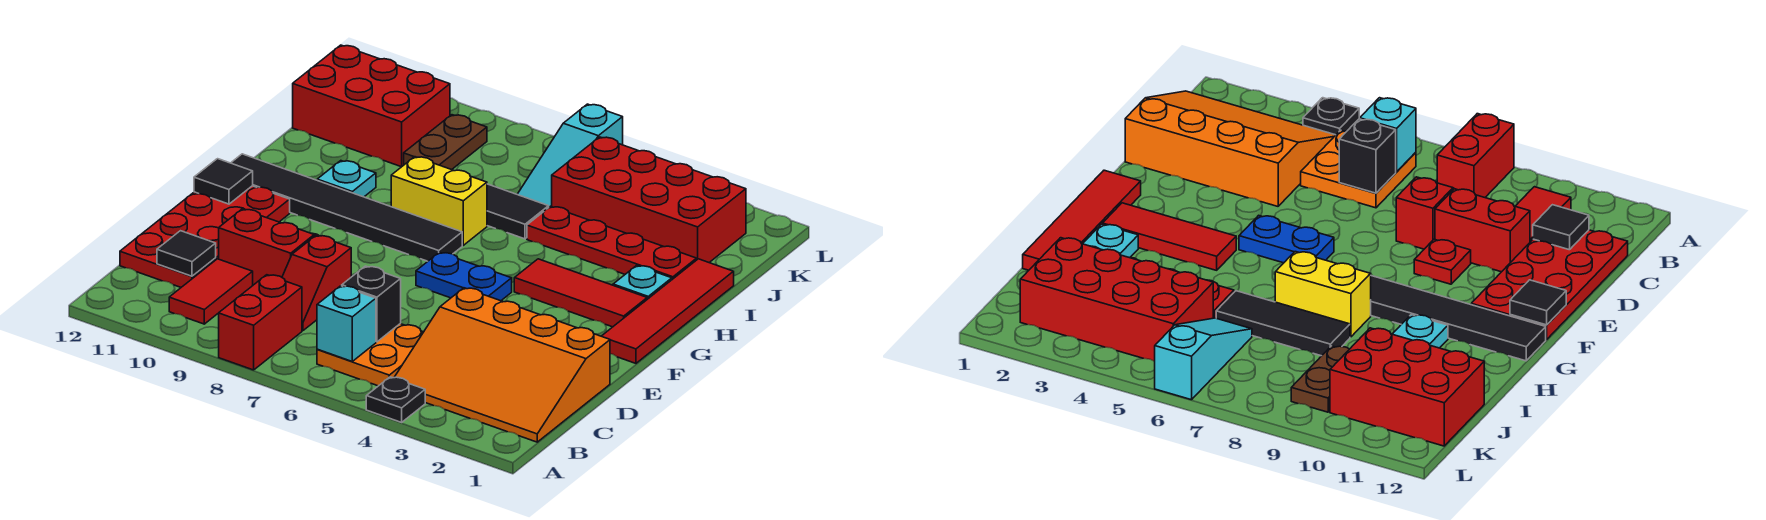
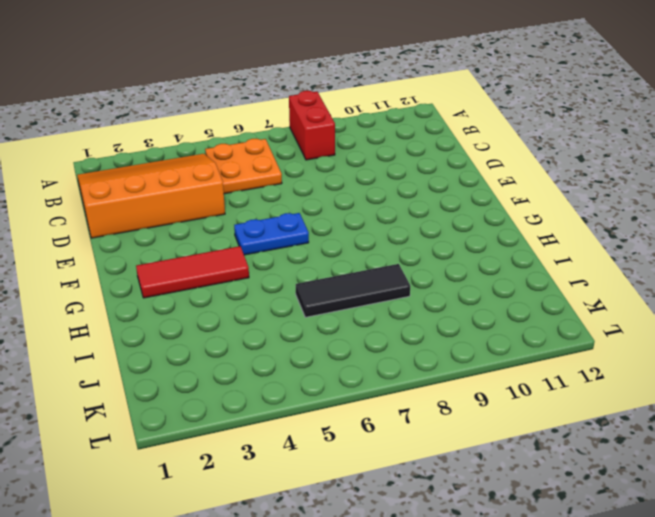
none -> black 1x1 plate [366,377,425,422]
none -> red 1x2 tile [169,259,253,324]
none -> red 1x2 slope [282,235,351,331]

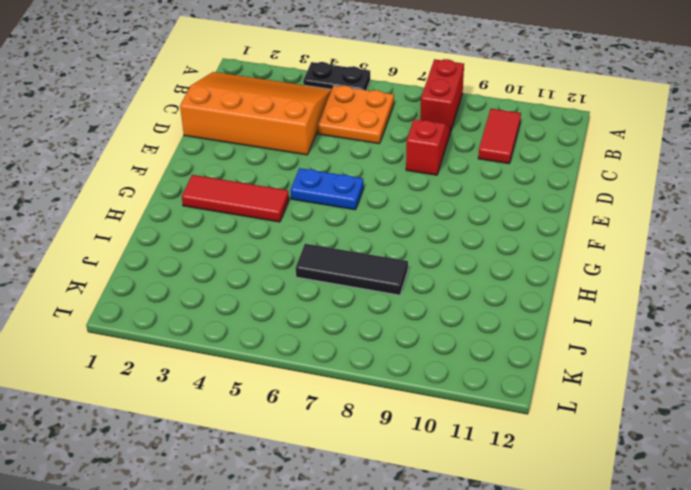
black 1x2 plate [303,62,370,90] -> black 1x1 plate [366,377,425,422]
none -> red 2x4 plate [120,186,290,287]
none -> red 1x2 brick [219,209,314,285]
none -> red 1x1 plate [1414,239,1471,284]

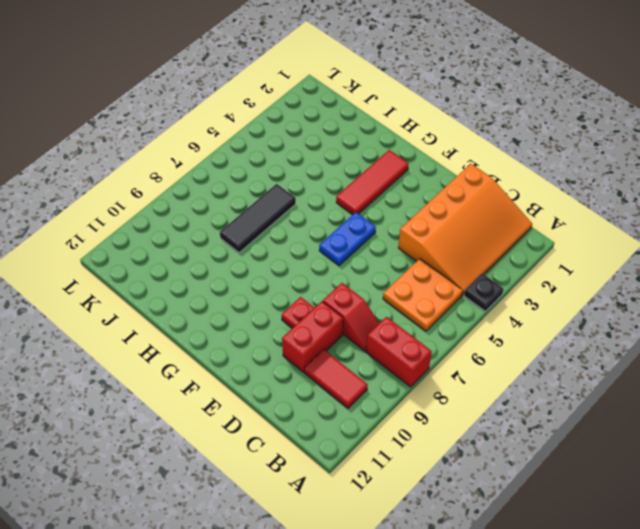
none -> red 2x4 plate [120,186,290,287]
none -> red 1x4 tile [602,259,734,363]
none -> black 1x6 tile [231,154,462,261]

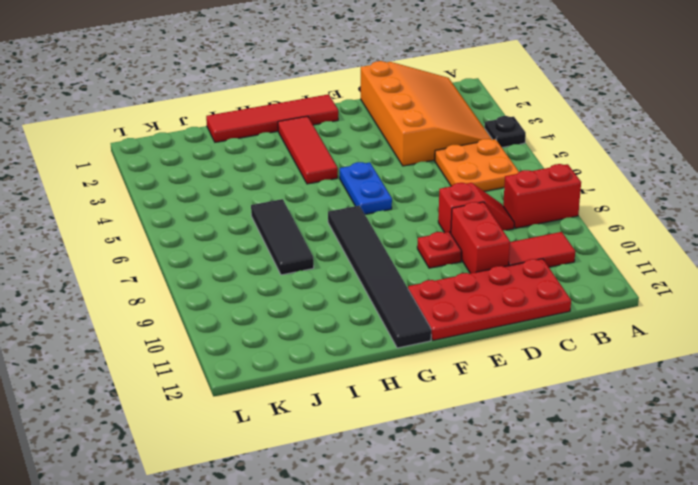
none -> cyan 1x1 plate [613,265,672,299]
none -> yellow 1x2 brick [391,157,487,245]
none -> cyan 1x1 plate [317,161,376,197]

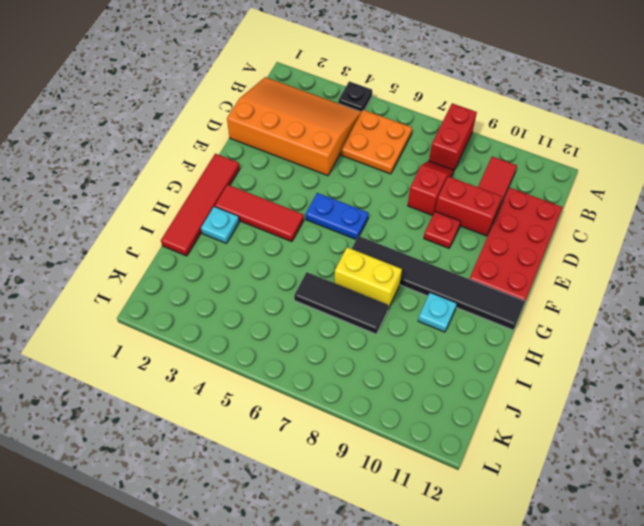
none -> red 1x4 plate [527,206,697,279]
none -> red 2x4 brick [552,137,746,263]
none -> cyan 1x3 slope [517,104,623,207]

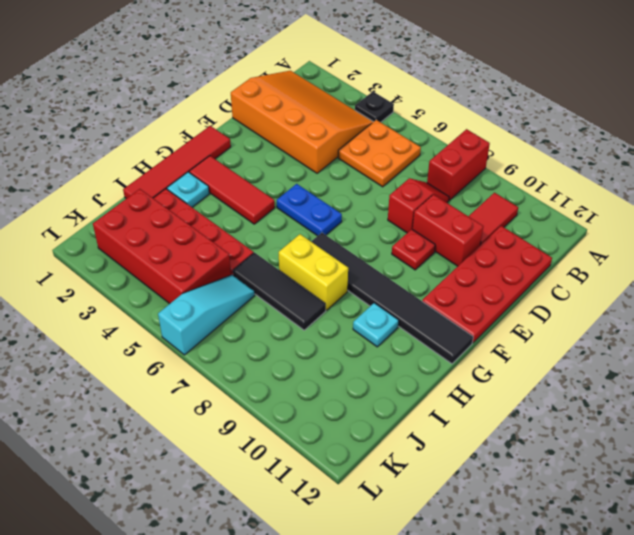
none -> brown 1x2 plate [404,115,487,170]
none -> red 2x3 brick [293,45,450,167]
none -> cyan 1x1 brick [317,286,376,361]

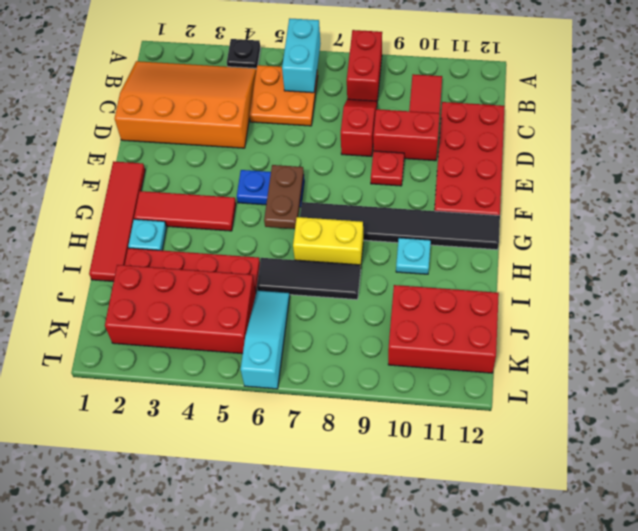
cyan 1x2 brick [282,18,321,93] -> cyan 1x1 brick [317,286,376,361]
brown 1x2 plate [264,165,304,229] -> brown 1x2 plate moved to [404,115,487,170]
none -> black 1x1 brick [342,266,401,342]
none -> black 1x1 tile [157,231,216,276]
none -> black 1x1 tile [194,159,253,204]

